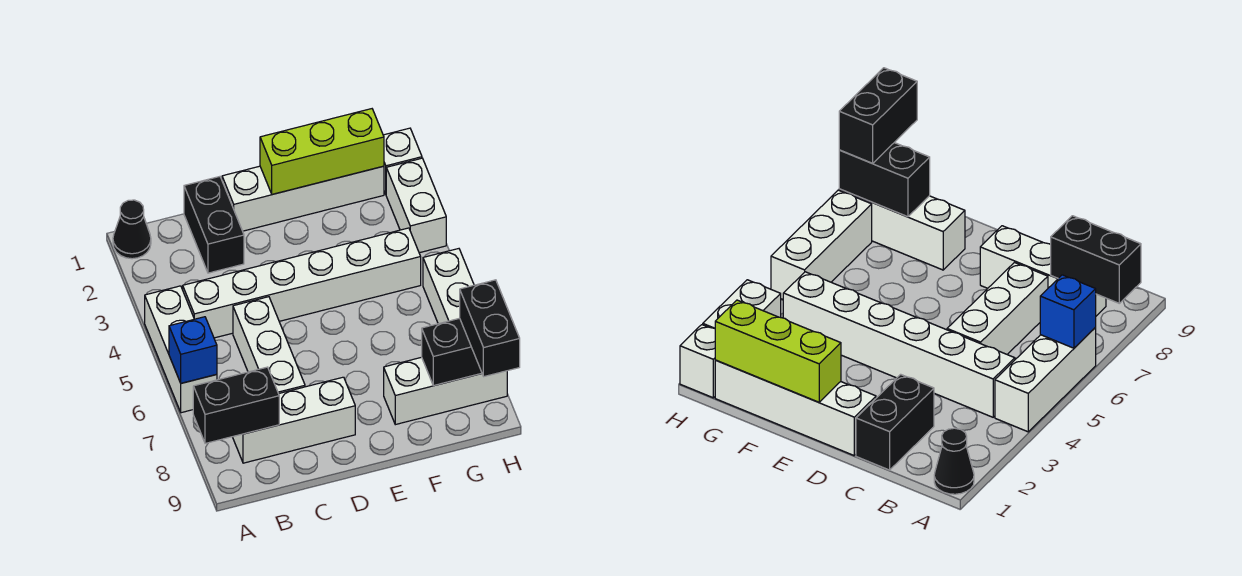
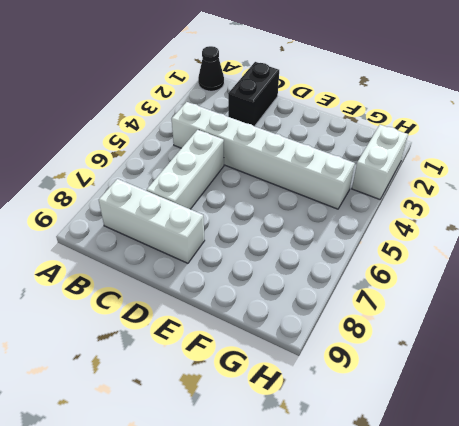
none -> white 1x3 brick [145,286,217,413]
none -> white 1x4 brick [222,166,384,231]
none -> white 1x3 brick [384,357,507,425]

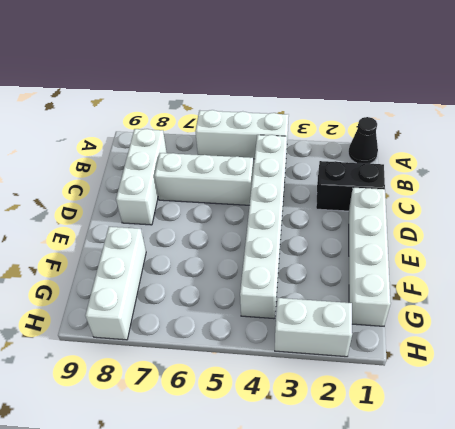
none -> white 1x1 brick [383,128,422,194]
none -> white 1x3 brick [423,249,474,324]
none -> blue 1x1 brick [169,317,217,383]

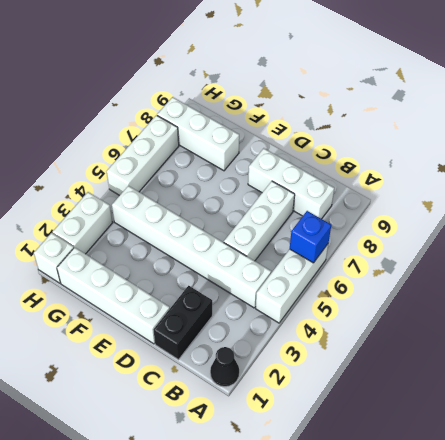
none -> black 1x2 brick [193,367,279,443]
none -> lime 1x3 brick [260,109,384,194]
none -> black 1x2 brick [422,318,482,386]

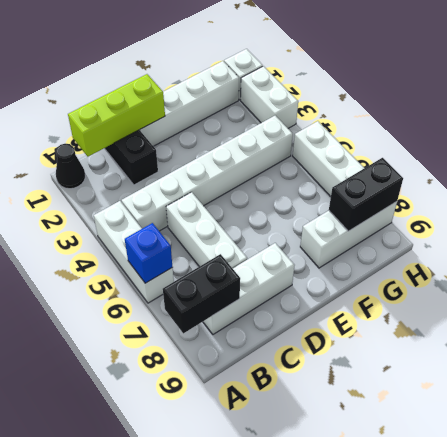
lime 1x3 brick [68,74,165,157] -> lime 1x3 brick moved to [260,109,384,194]
none -> black 1x2 brick [460,280,520,376]

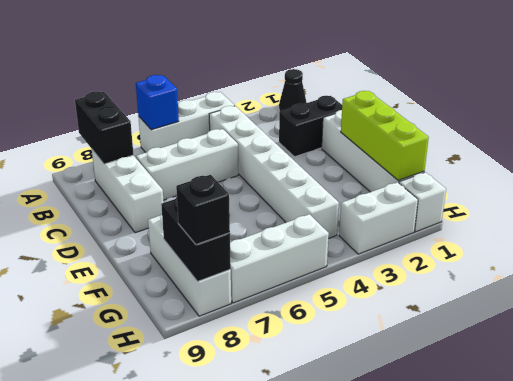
black 1x1 brick [176,175,230,244] -> black 1x2 brick [460,280,520,376]

